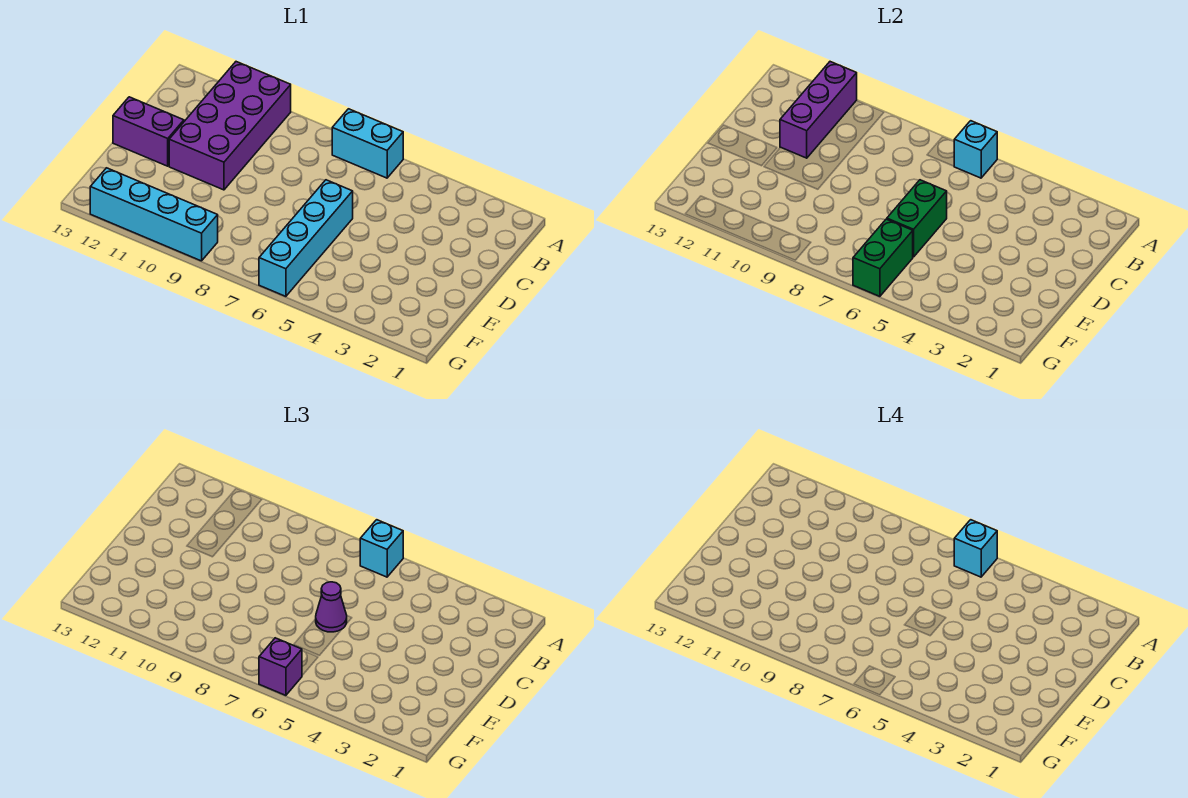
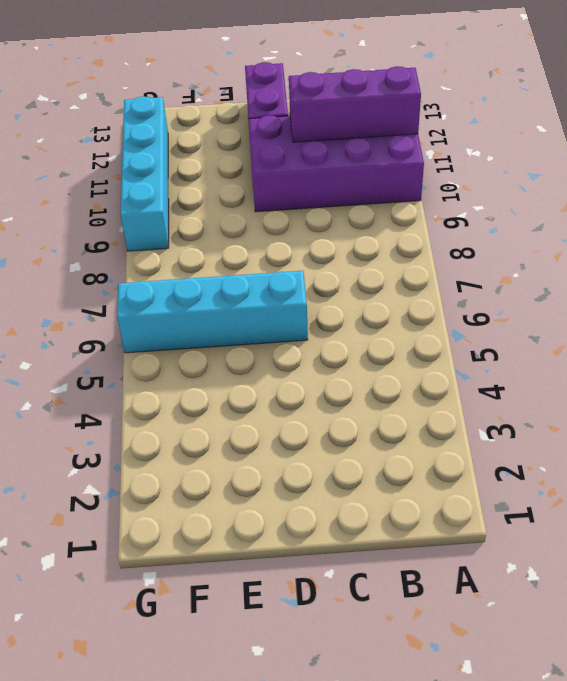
none -> cyan 1x2 brick [332,109,403,178]
none -> cyan 1x1 brick [954,121,997,178]
none -> green 1x2 brick [887,180,947,257]

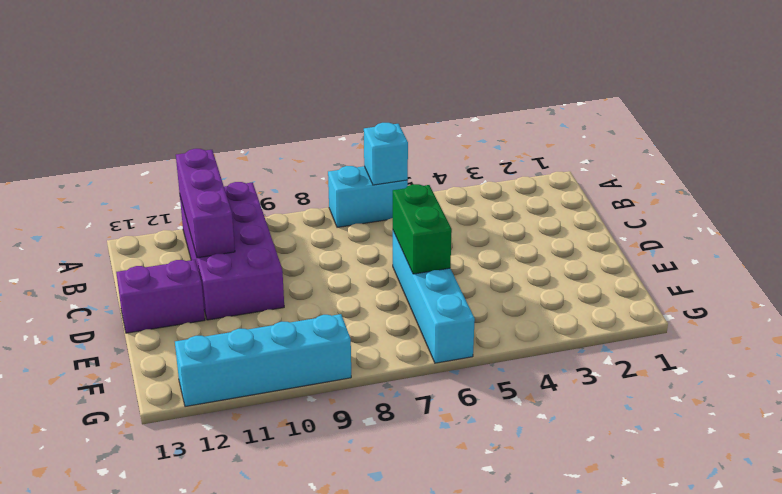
none -> green 1x2 brick [853,219,913,296]
none -> cyan 1x1 brick [360,520,403,577]
none -> purple 1x1 cone [316,582,347,632]

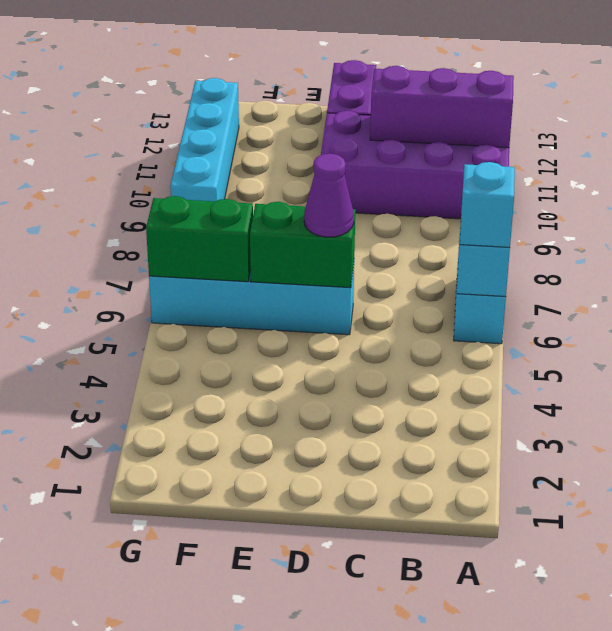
none -> purple 1x1 brick [259,638,302,695]
none -> cyan 1x1 brick [954,520,997,577]

